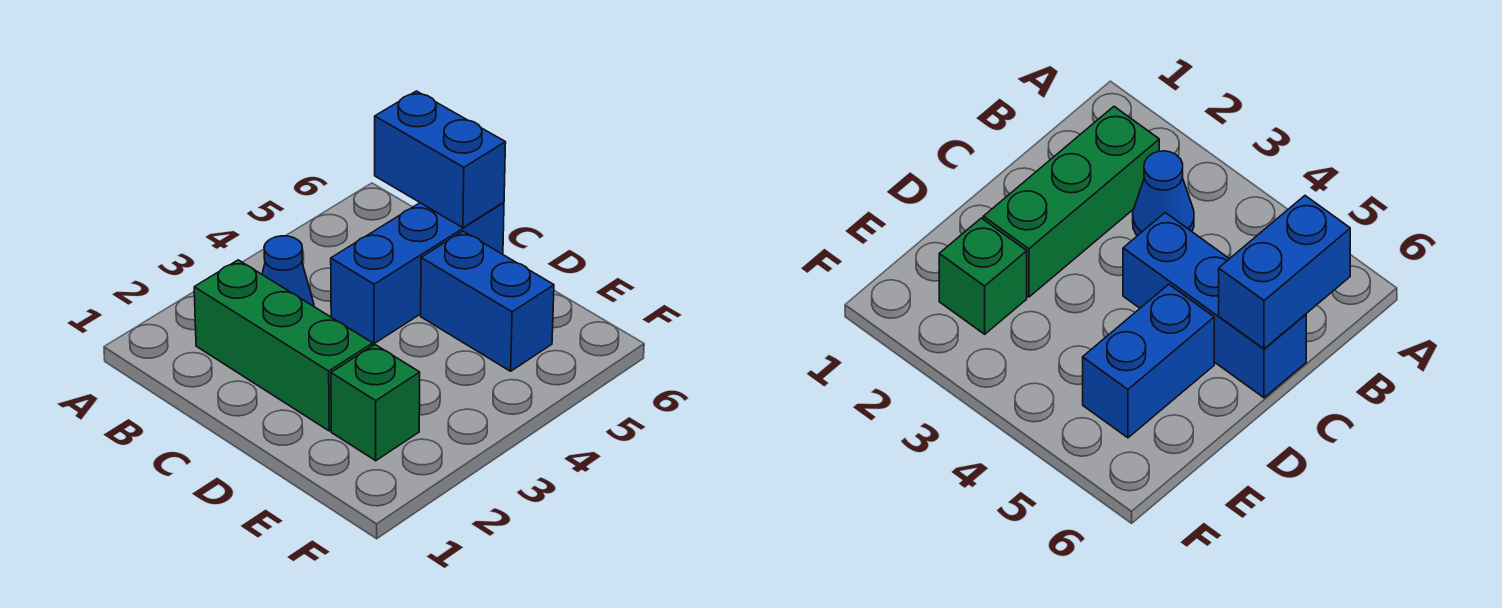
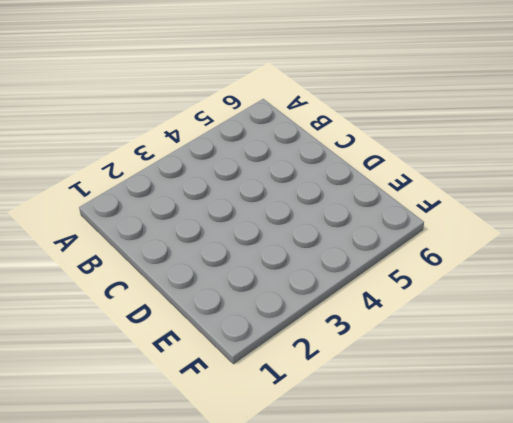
none -> green 1x3 brick [194,260,373,431]
none -> blue 1x1 cone [262,236,314,306]

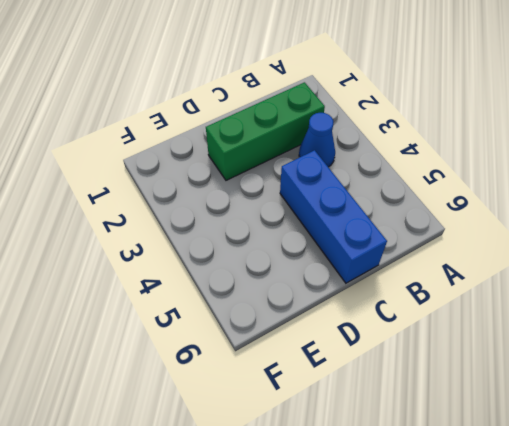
none -> blue 1x2 brick [421,231,554,371]
none -> green 1x1 brick [331,345,420,461]

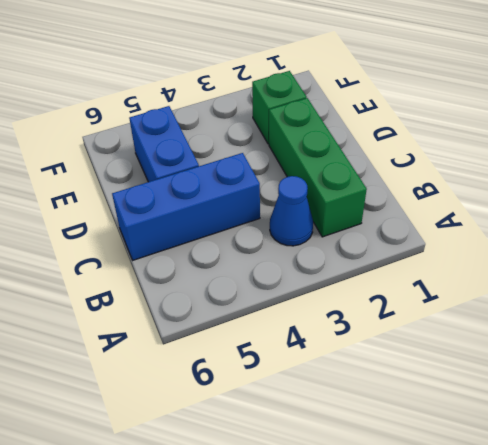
none -> blue 1x2 brick [375,91,506,228]

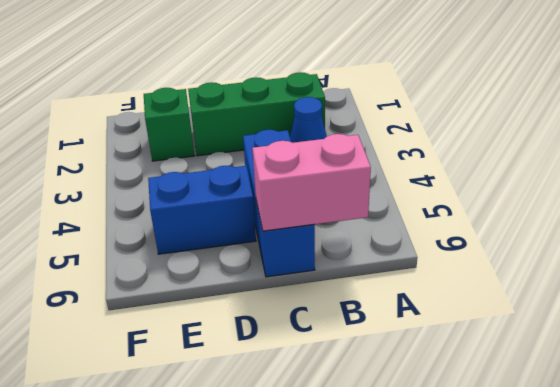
pink 1x2 brick [252,134,371,231] -> blue 1x2 brick [375,91,506,228]

